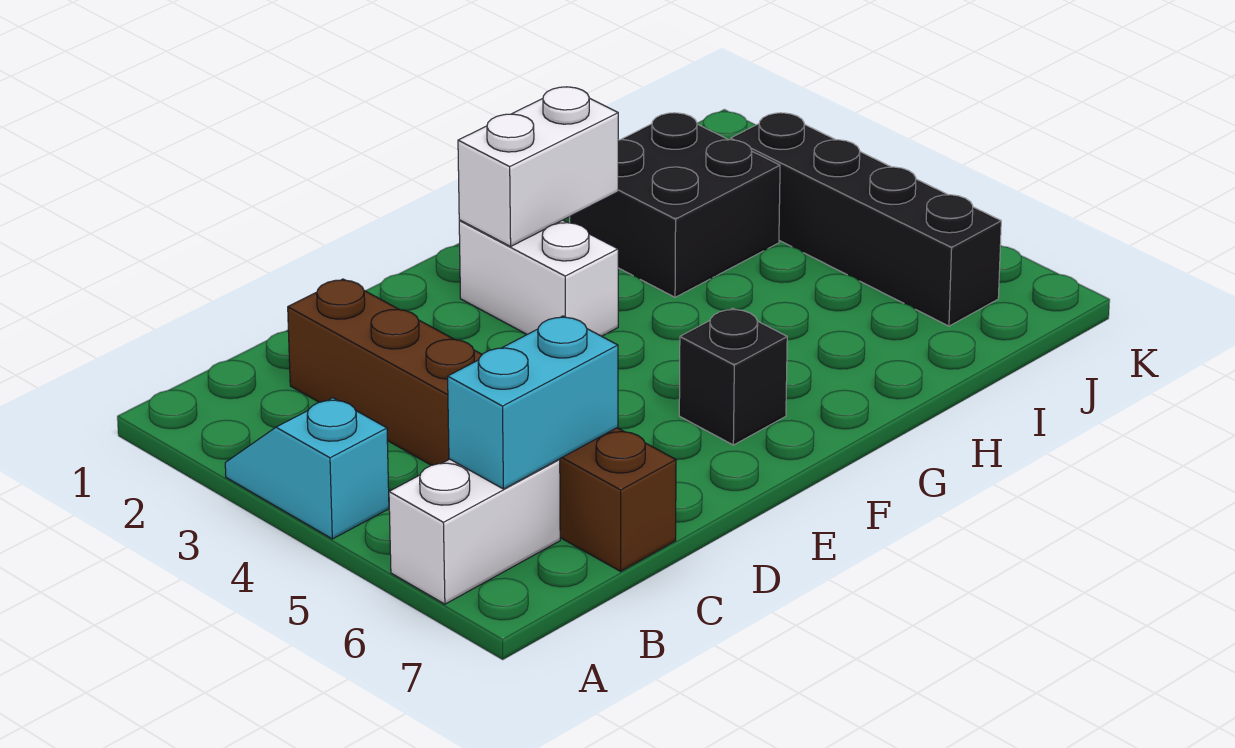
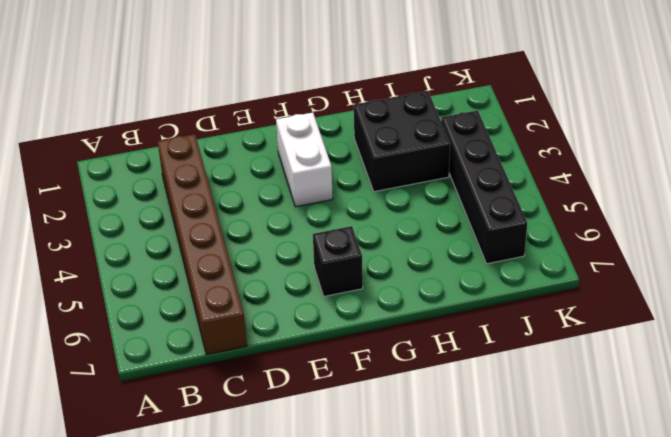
none -> cyan 1x2 slope [225,398,389,539]
none -> white 1x2 brick [389,459,560,604]

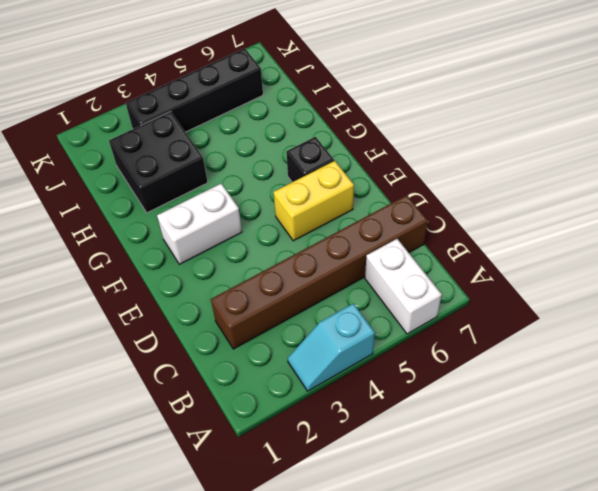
yellow 1x2 brick [274,161,354,241] -> none
none -> cyan 1x2 brick [448,316,618,489]
none -> white 1x2 brick [458,87,618,246]

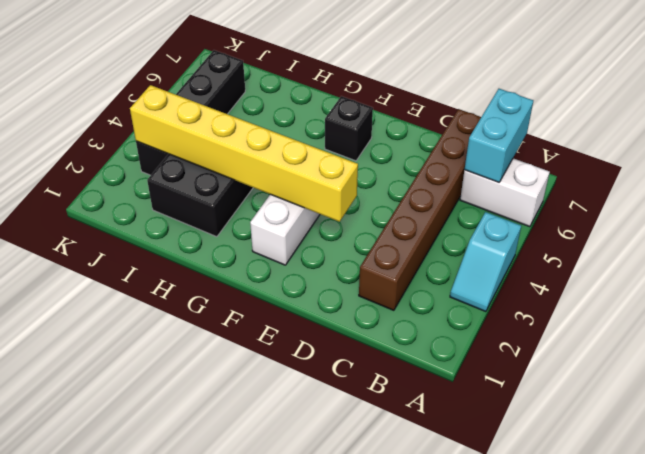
cyan 1x2 brick [465,89,533,182] -> cyan 1x2 brick turned to [448,316,618,489]
yellow 1x6 brick [130,85,358,222] -> none
none -> white 1x2 brick [458,87,618,246]

